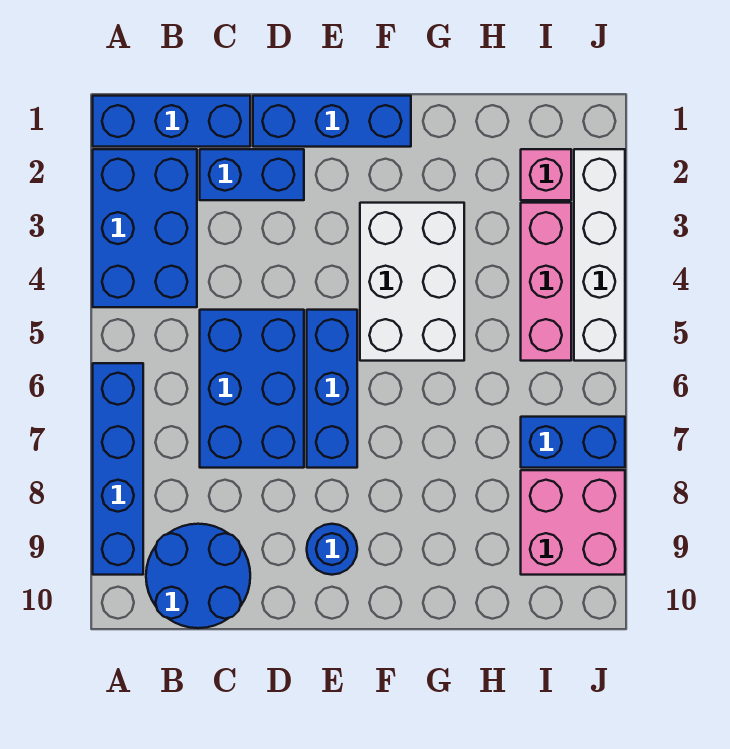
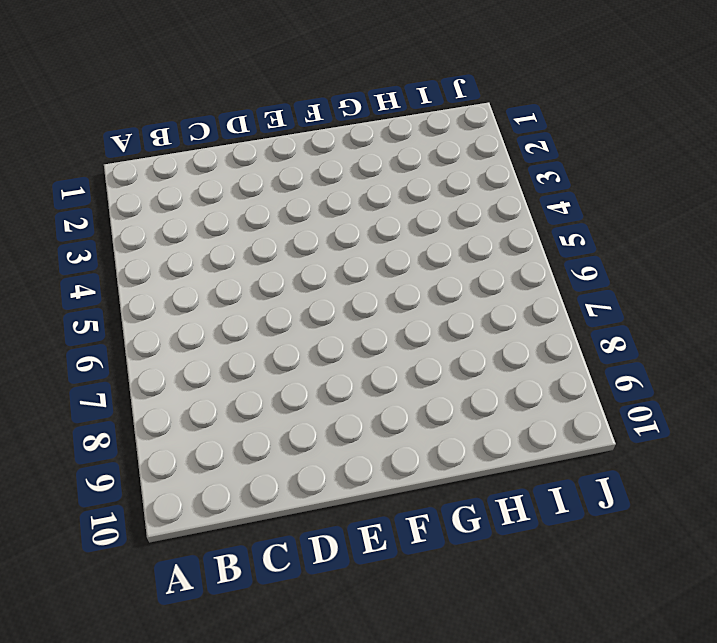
none -> blue 1x3 brick [93,96,250,147]
none -> blue 2x3 brick [93,149,197,307]
none -> blue 1x4 brick [93,363,143,575]

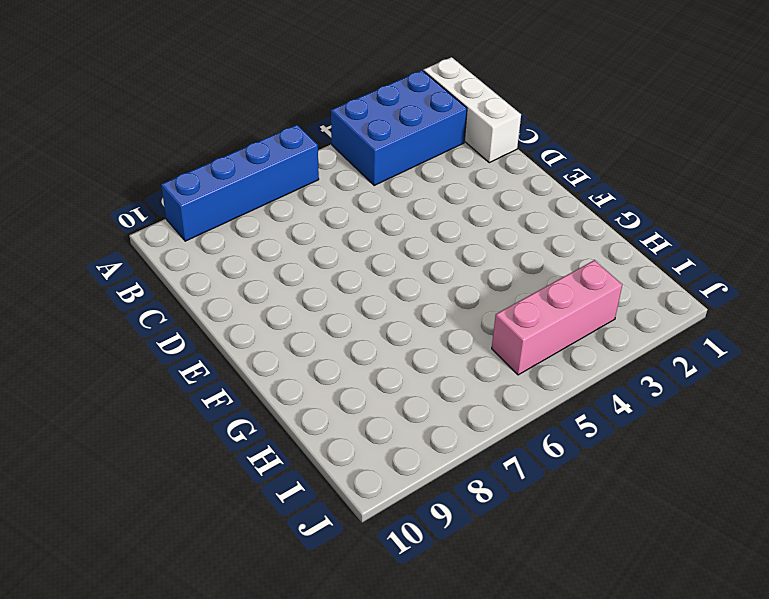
white 1x3 brick [423,57,521,163] -> blue 1x3 brick [93,96,250,147]
none -> blue 2x2 round brick [146,524,250,628]
none -> blue 1x2 brick [200,149,304,200]
none -> blue 2x3 brick [200,310,304,468]

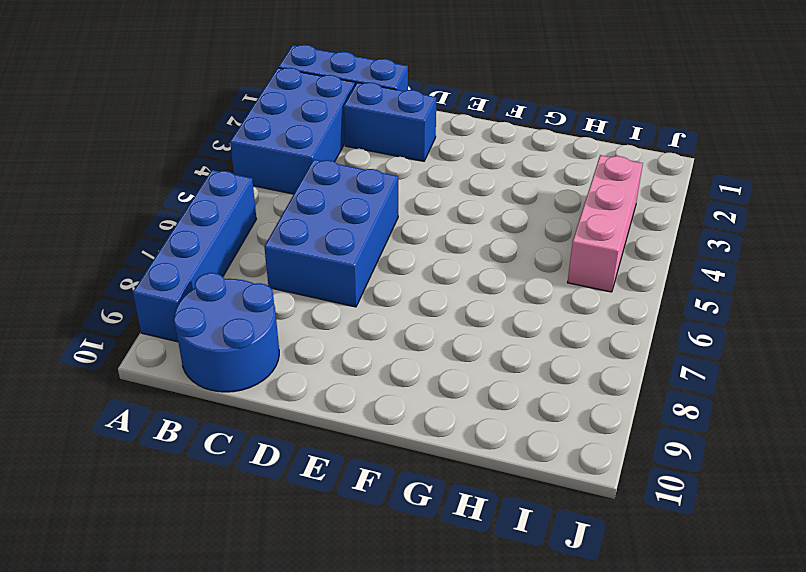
none -> blue 1x3 brick [253,96,411,147]
none -> blue 1x3 brick [307,310,357,468]
none -> blue 1x1 round brick [307,524,357,575]

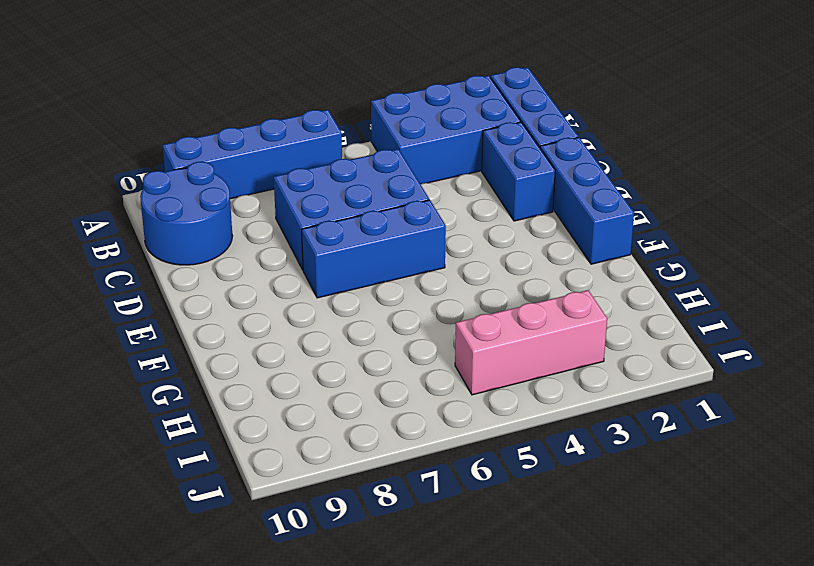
none -> blue 1x1 round brick [307,524,357,575]
none -> white 2x3 brick [360,203,464,361]
none -> pink 1x1 brick [521,149,571,200]

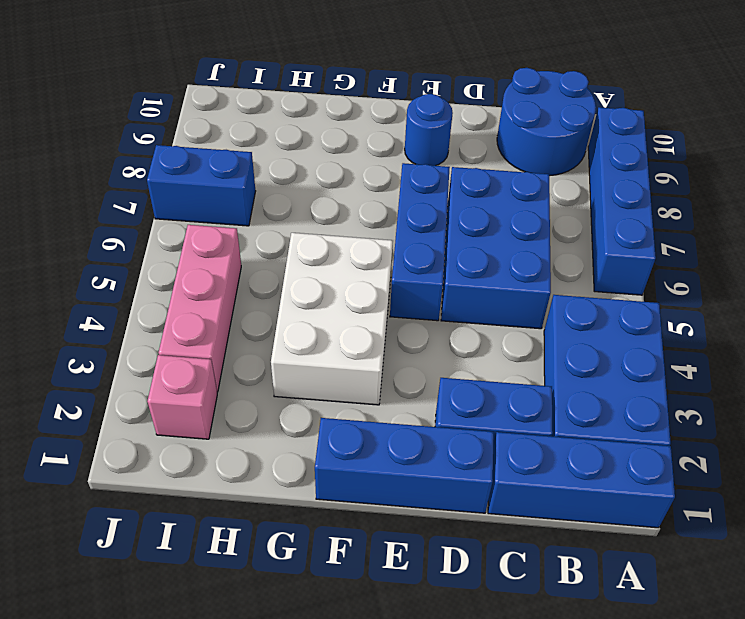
none -> pink 2x2 brick [521,470,625,575]
none -> white 1x4 brick [574,149,625,361]

